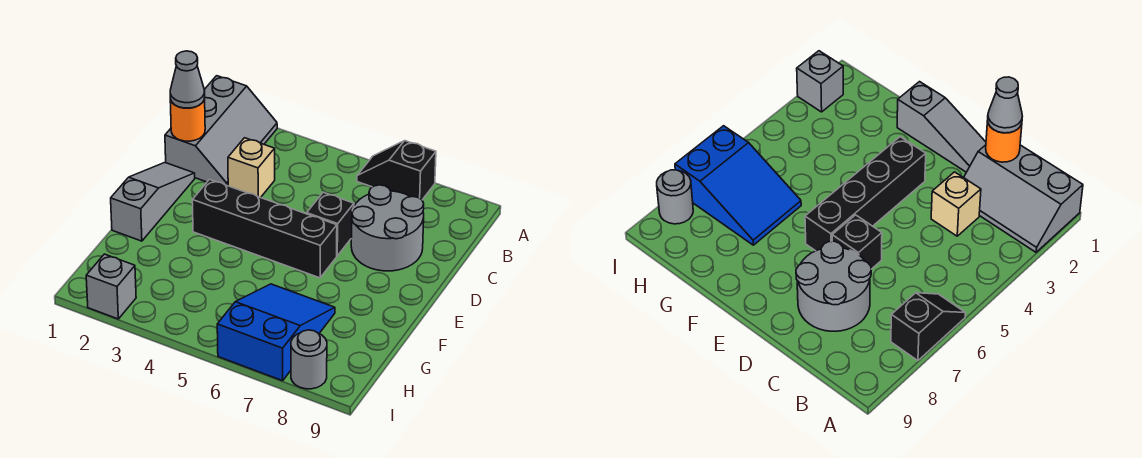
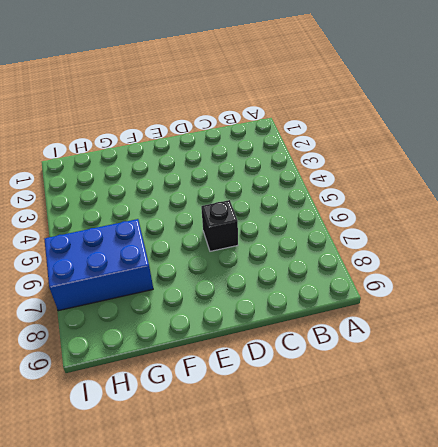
blue 2x3 brick [44,219,153,311] -> blue 2x3 slope [217,284,335,381]
none -> grey 2x3 slope [165,76,277,186]
none -> black 1x2 slope [357,141,436,200]
none -> tan 1x1 brick [228,138,275,198]

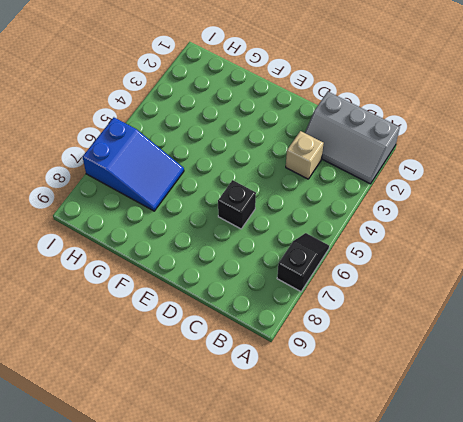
none -> grey 2x2 round brick [351,185,424,271]
none -> grey 1x3 slope [111,163,195,241]
none -> black 1x4 brick [192,179,337,278]

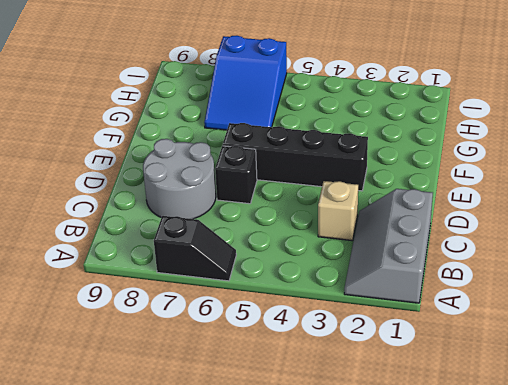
none -> grey 1x3 slope [111,163,195,241]
none -> grey 1x1 brick [86,254,136,319]
none -> grey 1x1 round brick [291,330,327,389]

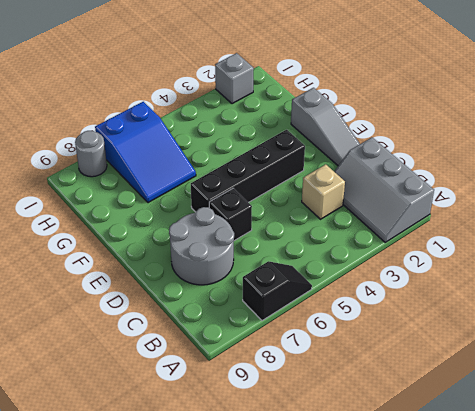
none -> orange 1x1 round brick [170,98,205,141]
none -> grey 1x1 cone [170,51,205,108]

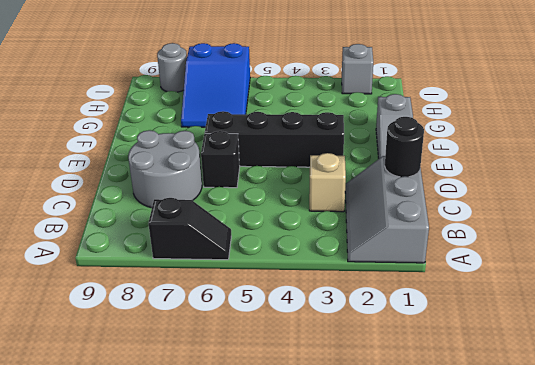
black 1x1 round brick [385,117,424,177] -> orange 1x1 round brick [170,98,205,141]
none -> grey 1x1 cone [170,51,205,108]

